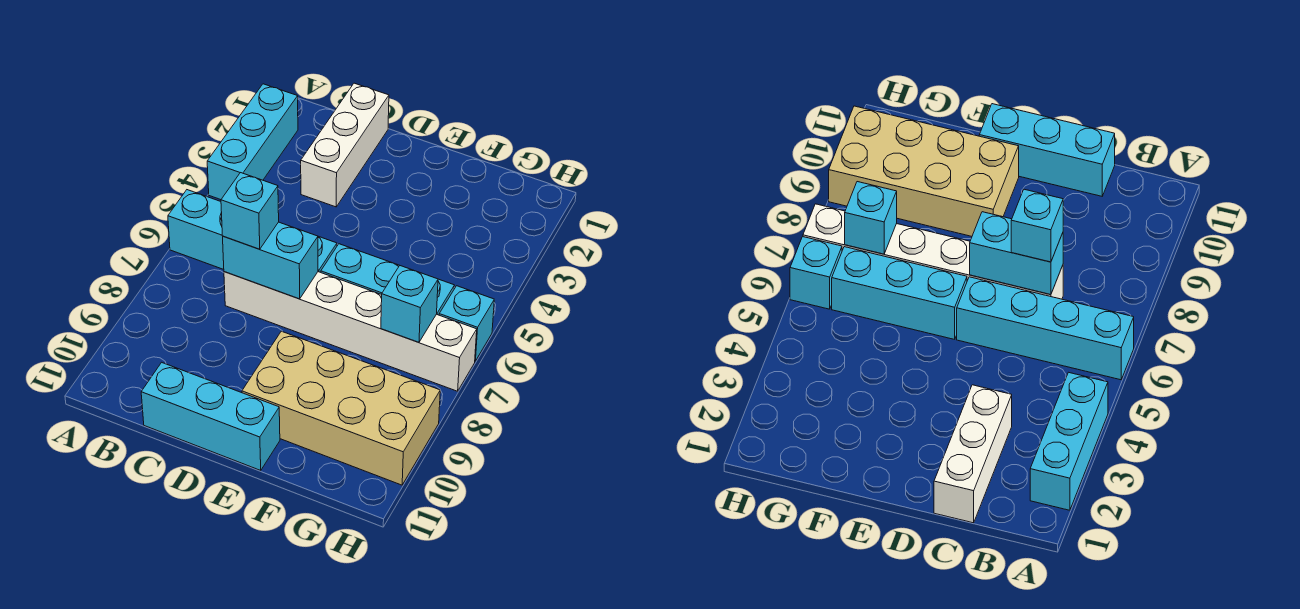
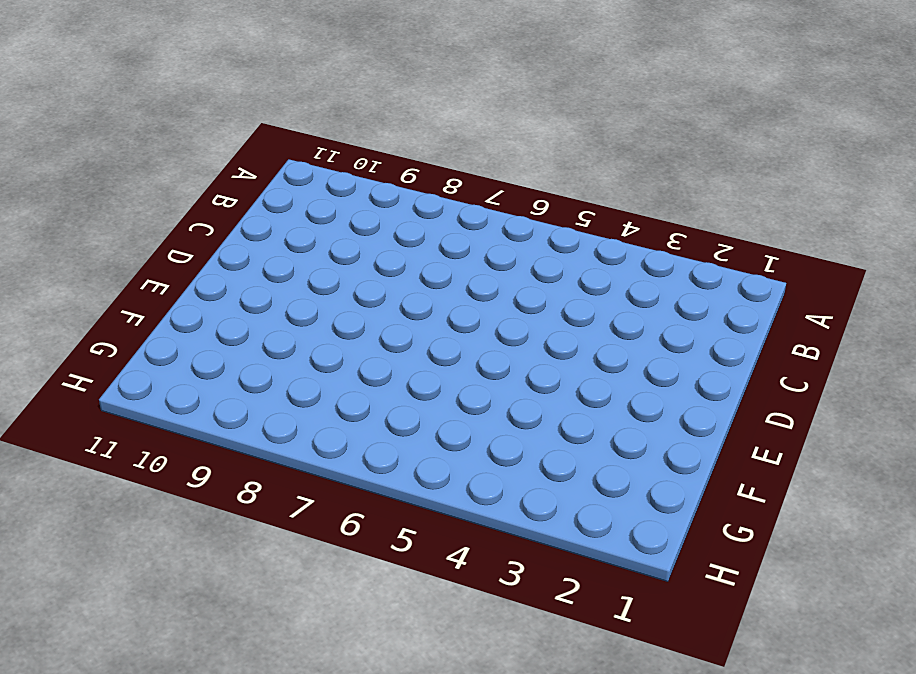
none -> cyan 1x3 brick [207,84,298,200]
none -> cyan 1x4 brick [168,190,337,272]

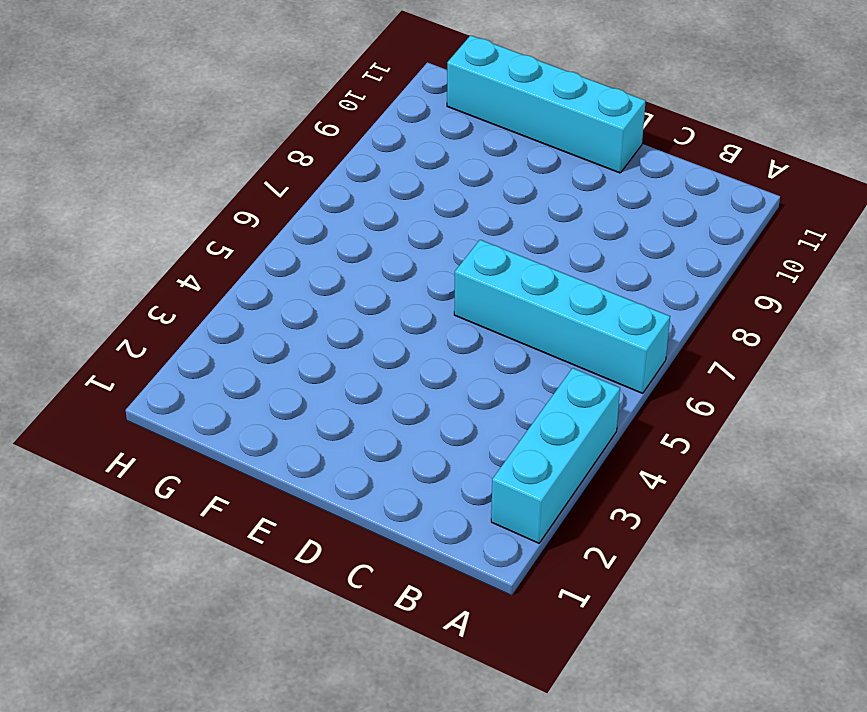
cyan 1x4 brick [447,35,646,173] -> cyan 1x3 brick [141,362,280,470]
none -> white 1x3 brick [301,83,389,207]
none -> white 1x6 brick [224,272,477,391]

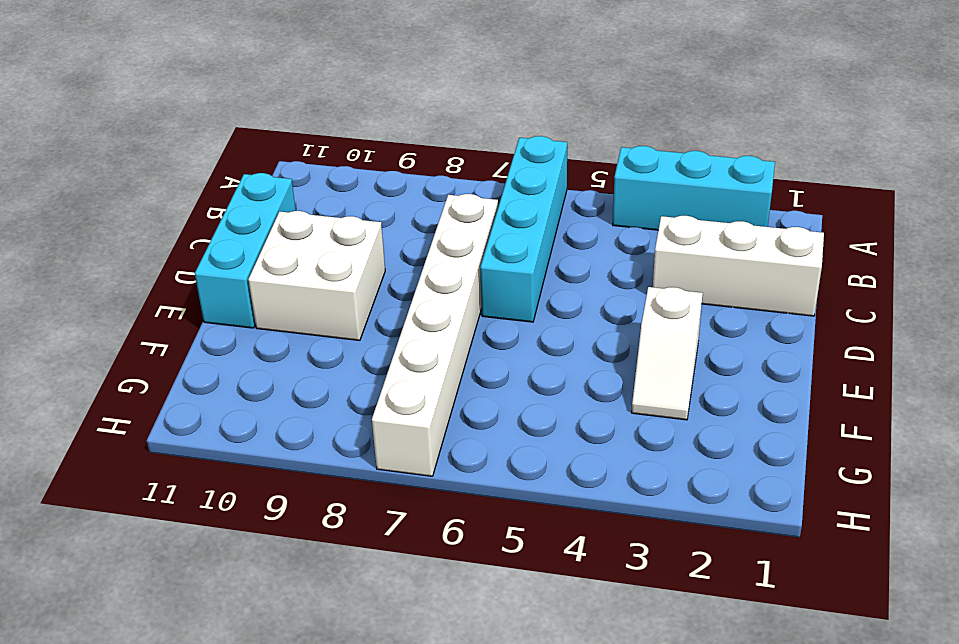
white 2x2 brick [248,211,385,341] -> tan 2x4 brick [242,331,440,485]
white 1x2 slope [632,287,703,420] -> none
none -> cyan 1x3 brick [321,244,454,315]
none -> cyan 1x1 brick [439,286,494,361]

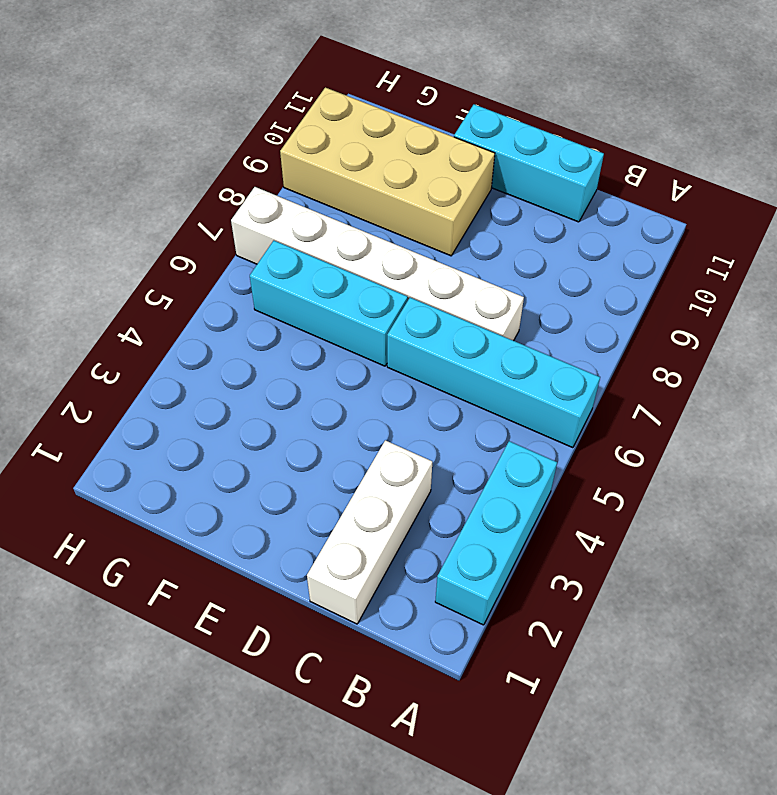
none -> cyan 1x1 brick [439,286,494,361]
none -> cyan 1x2 brick [223,222,318,299]

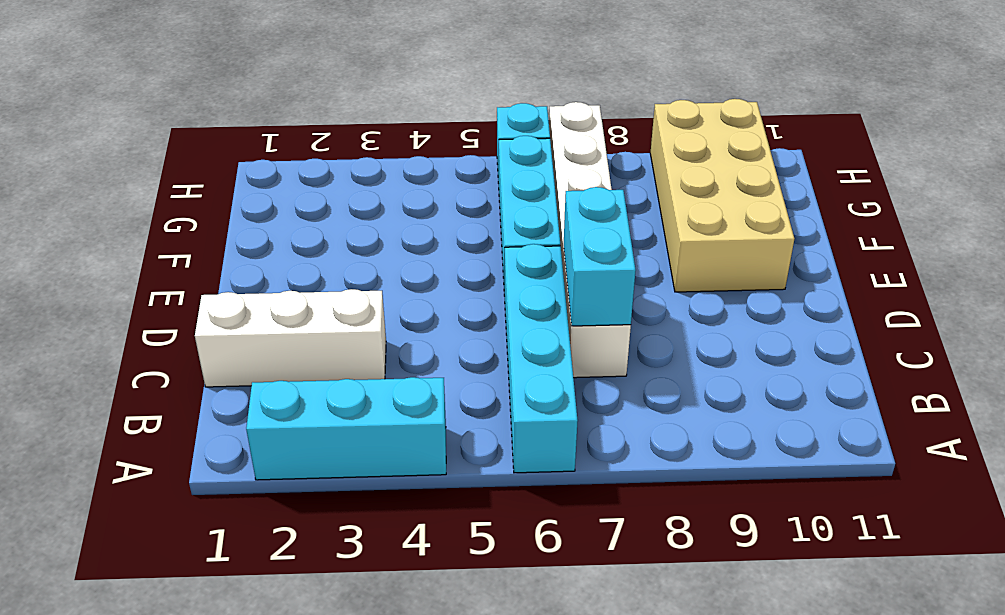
none -> cyan 1x3 brick [141,362,280,470]
none -> cyan 1x1 brick [381,266,438,342]

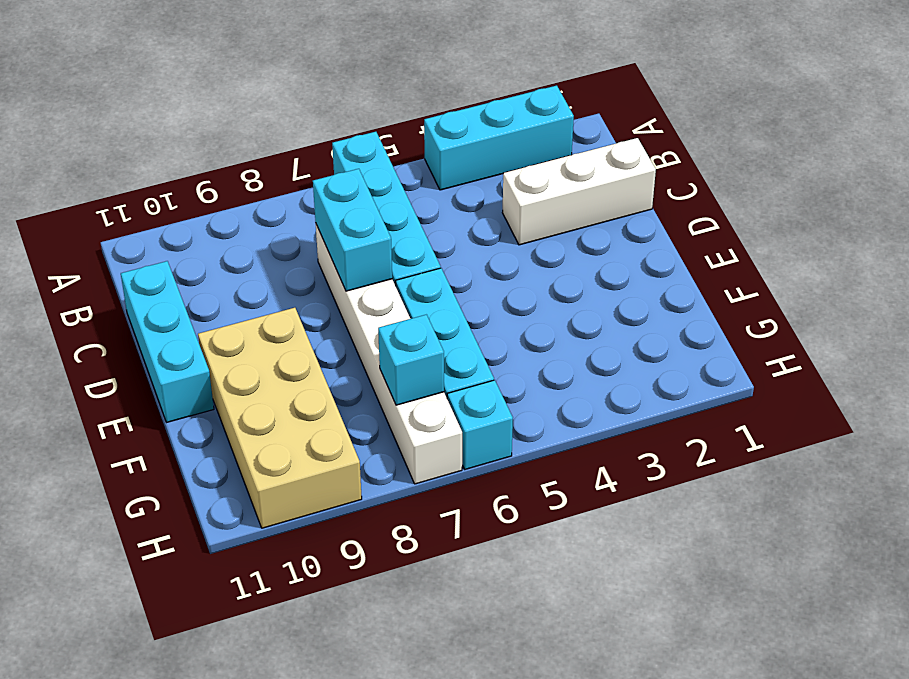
none -> cyan 1x1 brick [221,173,279,249]

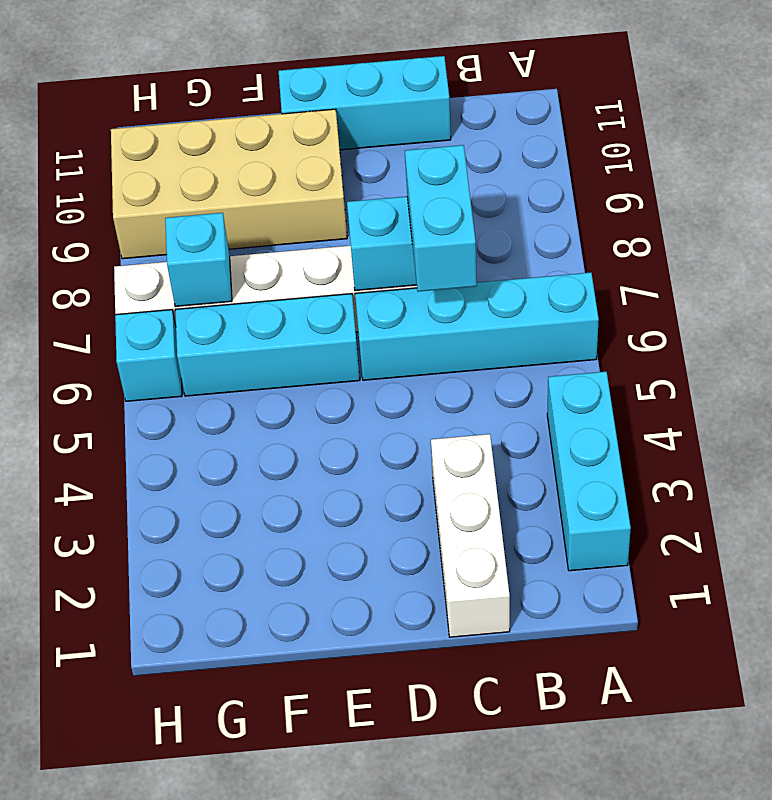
cyan 1x2 brick [405,145,477,292] -> cyan 1x1 brick [221,173,279,249]

